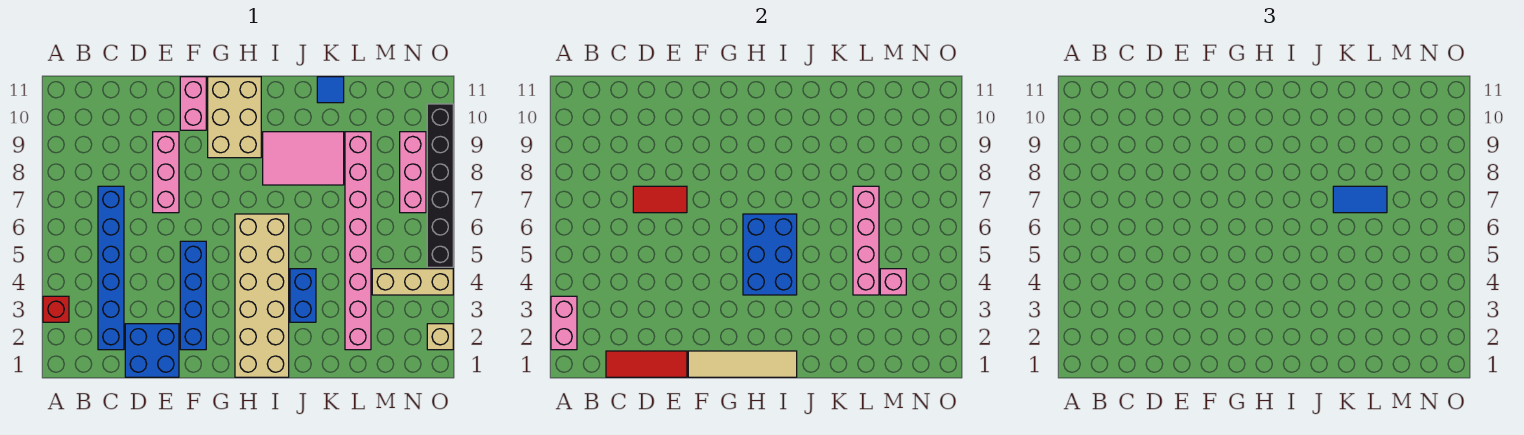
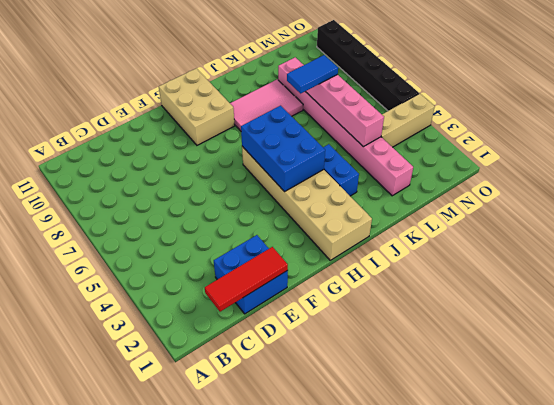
none -> red 1x1 brick [43,296,69,322]
none -> blue 1x6 brick [98,186,124,350]
none -> pink 1x3 brick [153,132,179,213]

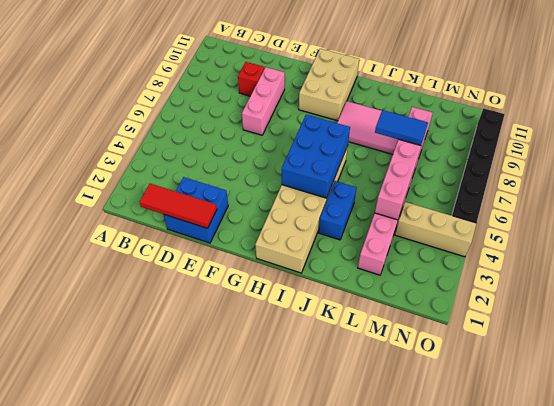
red 1x1 brick [238,62,265,96] -> red 1x1 brick moved to [43,296,69,322]
none -> blue 1x6 brick [98,186,124,350]
none -> blue 1x4 brick [180,241,206,350]
none -> pink 1x2 brick [180,77,206,130]

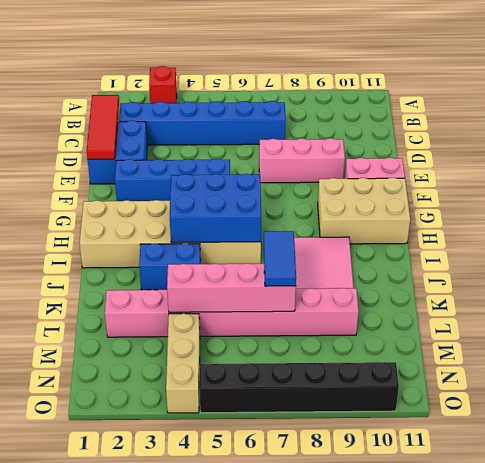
none -> blue 1x1 tile [317,77,344,103]
none -> pink 1x3 brick [400,132,426,213]
none -> tan 1x1 brick [427,324,453,350]

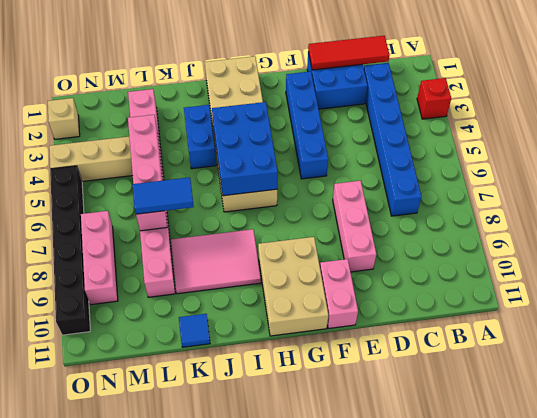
none -> pink 1x2 brick [551,296,577,350]
none -> red 1x2 tile [633,186,687,213]
none -> tan 1x4 tile [688,351,797,377]

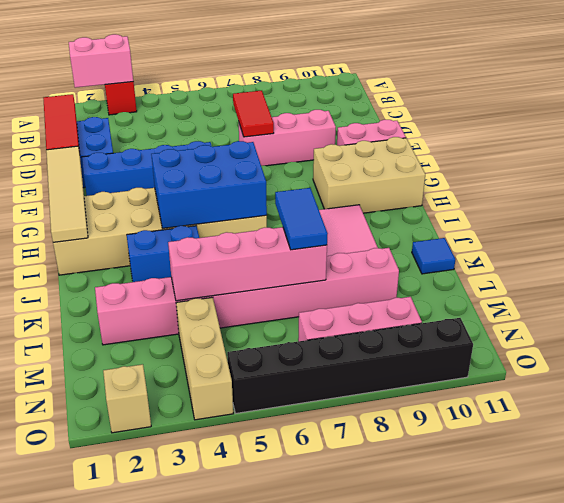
none -> blue 1x6 brick [98,186,124,350]
none -> pink 1x1 brick [880,269,906,295]

